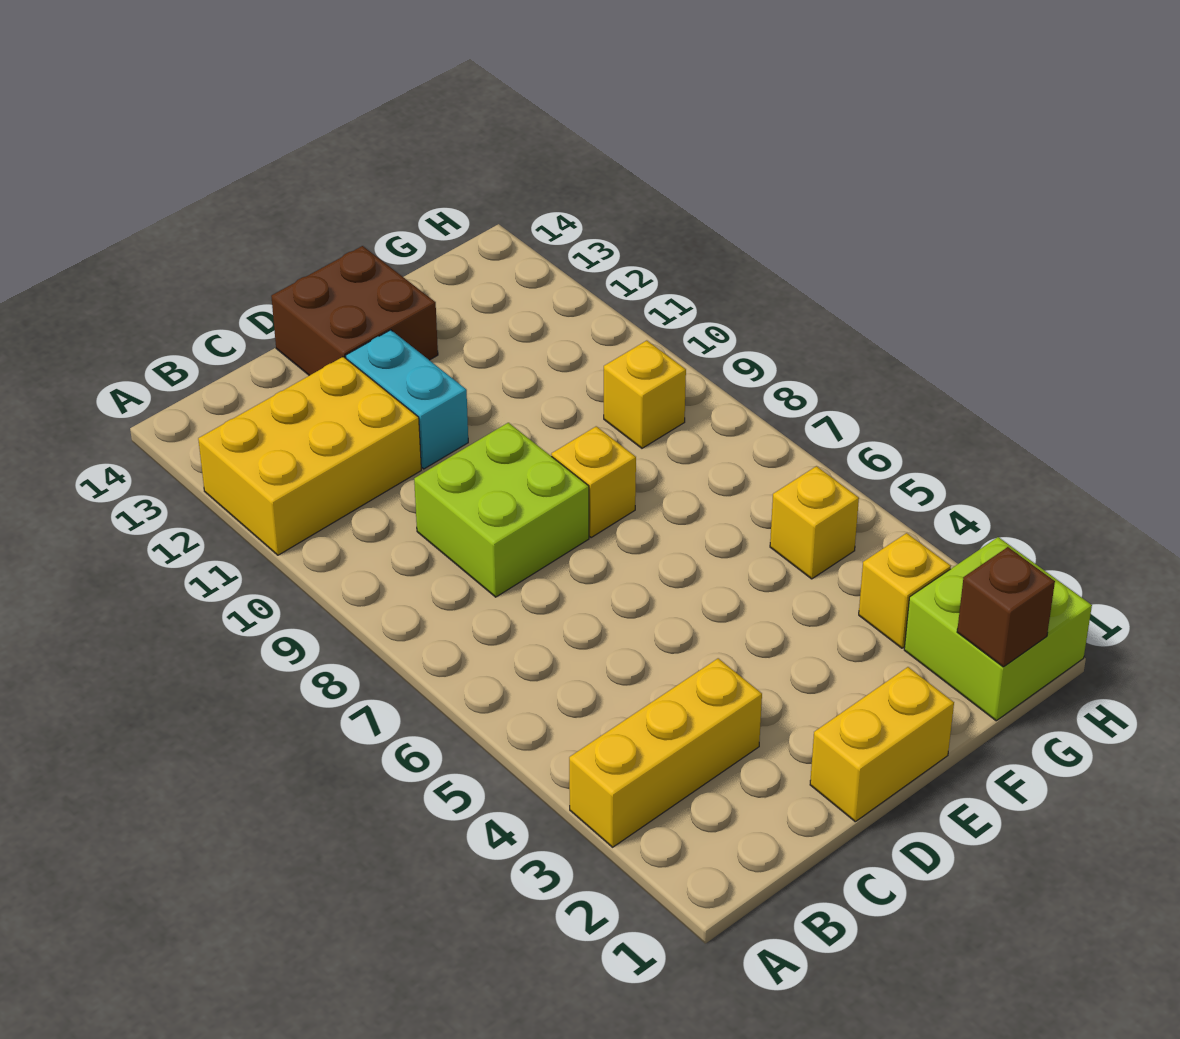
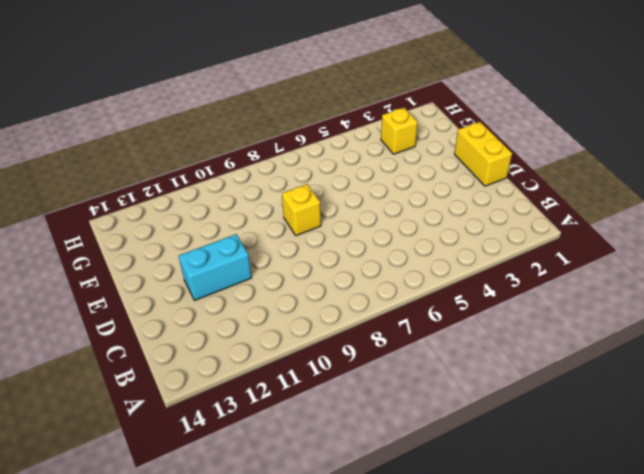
none -> yellow 1x3 brick [569,658,762,847]
none -> yellow 2x3 brick [198,357,421,555]
none -> lime 2x2 brick [414,423,589,597]

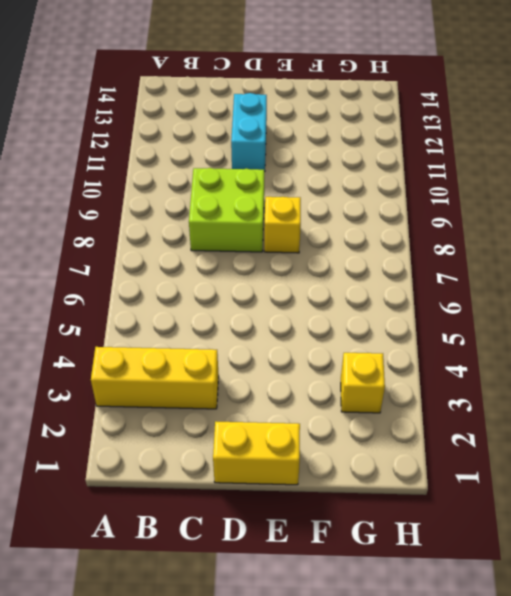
none -> yellow 2x3 brick [198,357,421,555]
none -> brown 2x2 brick [271,246,438,376]
none -> lime 2x2 brick [904,537,1092,721]

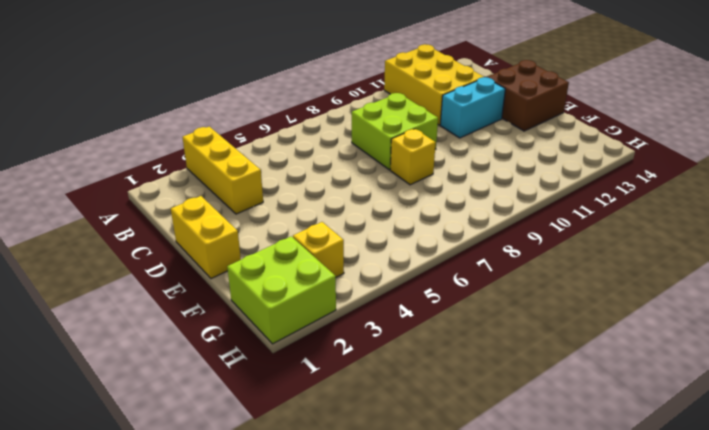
none -> yellow 1x1 brick [770,466,859,579]
none -> yellow 1x1 brick [604,341,686,448]
none -> brown 1x1 brick [957,547,1055,667]

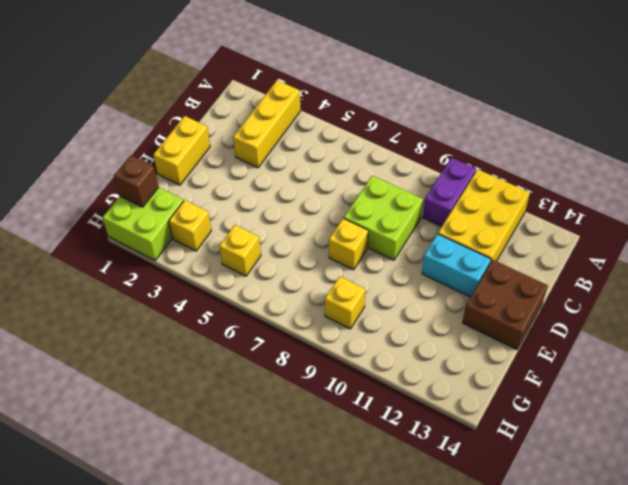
purple 1x2 brick [423,158,476,227] -> none

